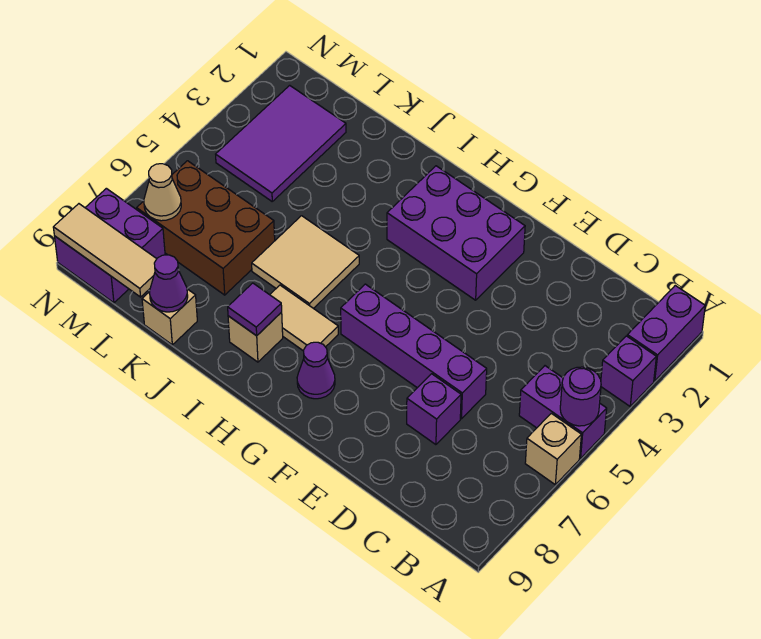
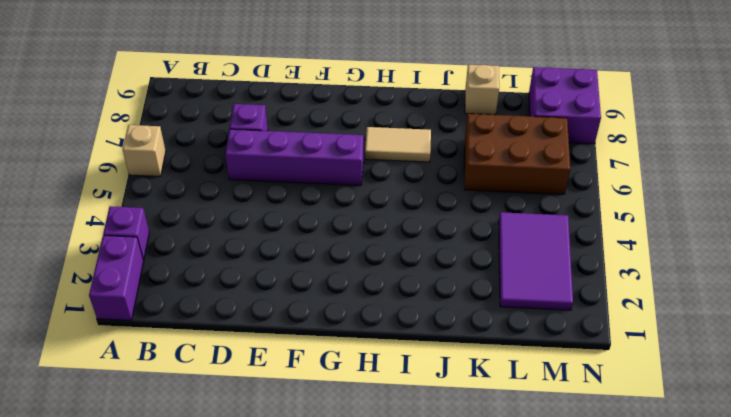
none -> purple 1x2 brick [519,366,607,458]
none -> purple 2x3 brick [387,166,525,300]
none -> purple 1x1 cone [297,342,335,399]

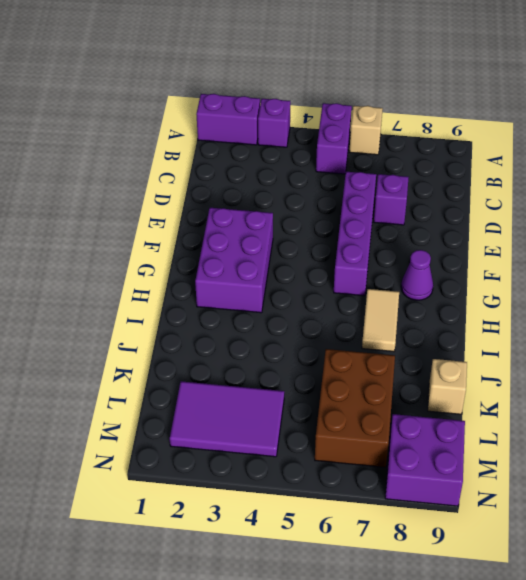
none -> tan 2x2 tile [252,216,359,309]
none -> tan 1x1 brick [228,312,283,362]
none -> purple 1x1 round brick [560,367,601,426]

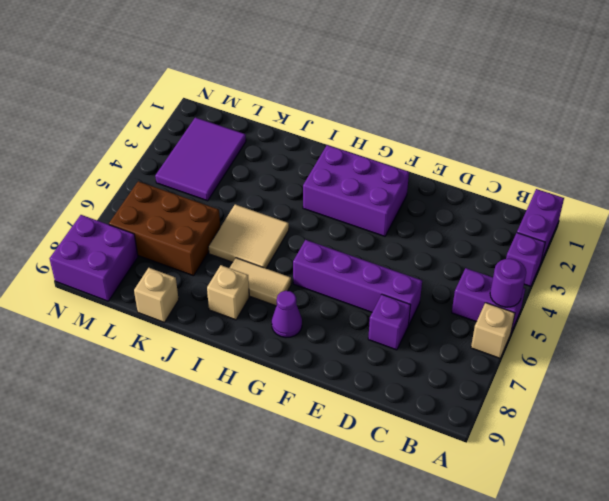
none -> purple 1x1 tile [228,283,282,336]
none -> purple 1x1 cone [150,255,188,312]
none -> tan 1x3 tile [53,204,156,297]

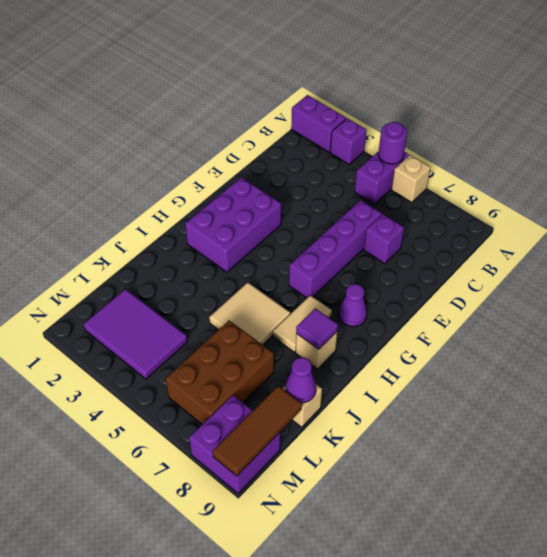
brown 1x3 tile [213,386,302,476] -> tan 1x3 tile [53,204,156,297]
none -> tan 1x1 cone [144,164,181,221]

